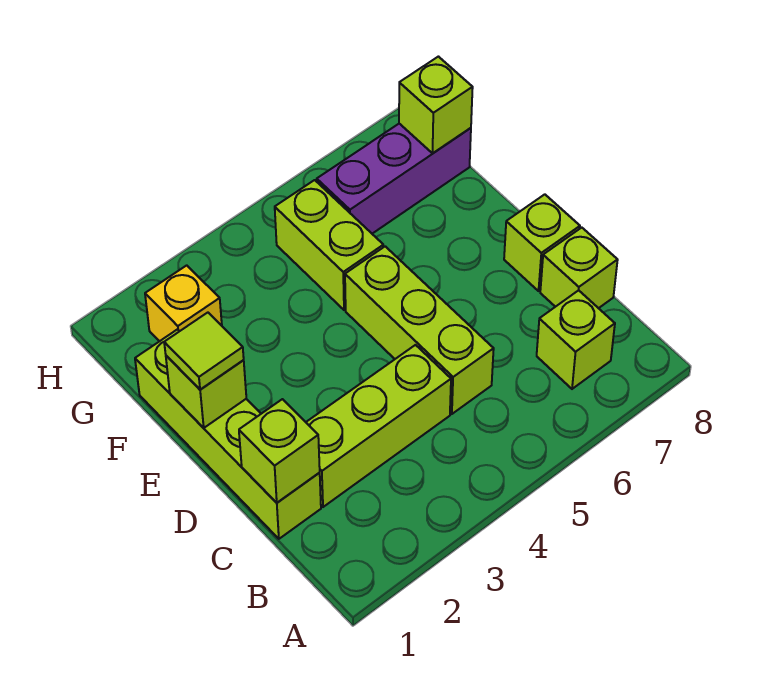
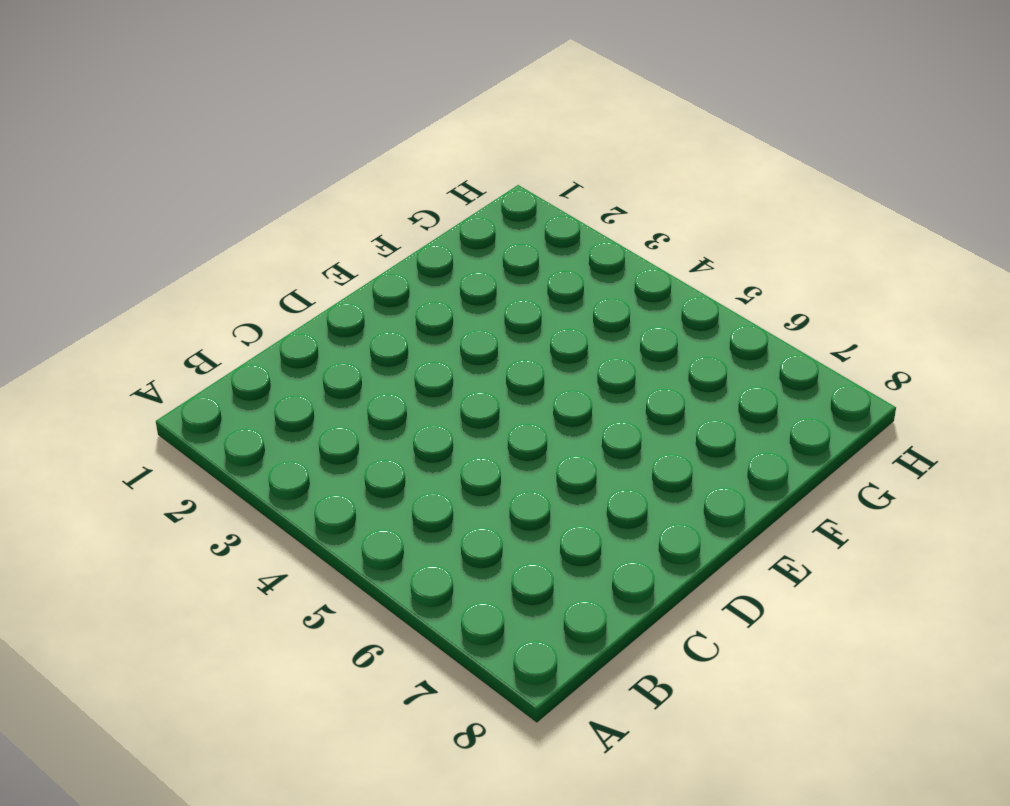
none -> lime 1x1 brick [537,290,615,389]
none -> lime 1x4 brick [135,329,321,539]
none -> lime 1x3 brick [306,345,451,507]

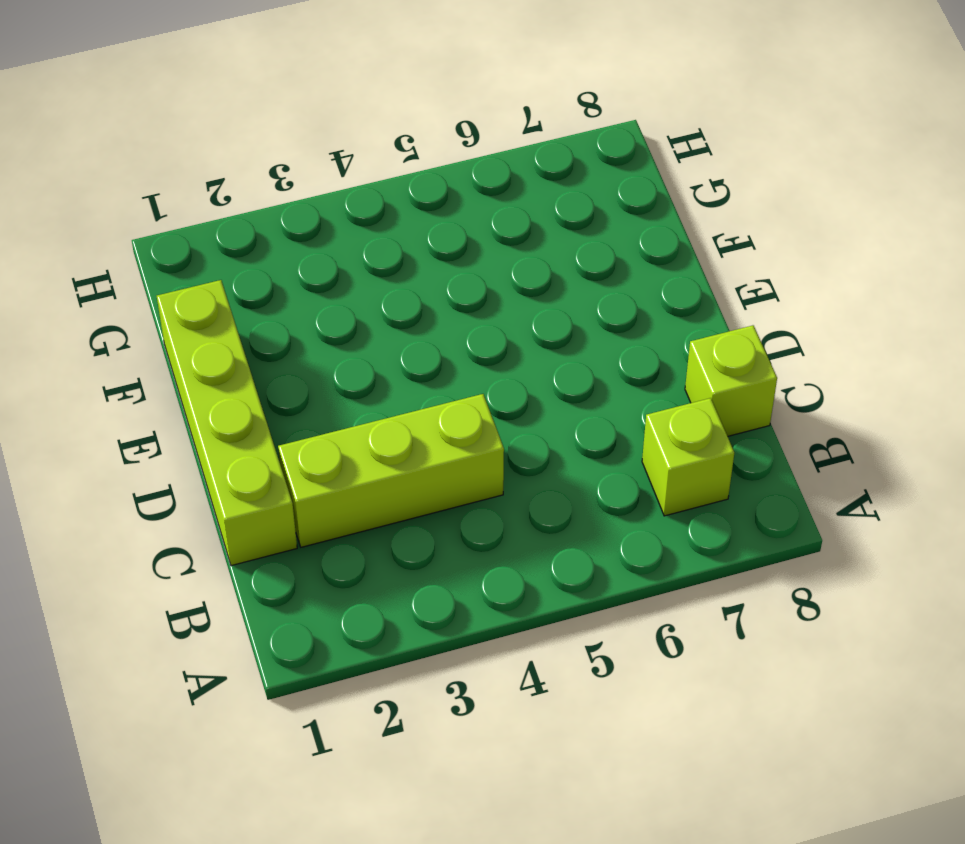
none -> lime 1x3 brick [345,246,494,414]
none -> lime 1x1 brick [504,194,580,291]
none -> lime 1x2 brick [275,180,383,310]

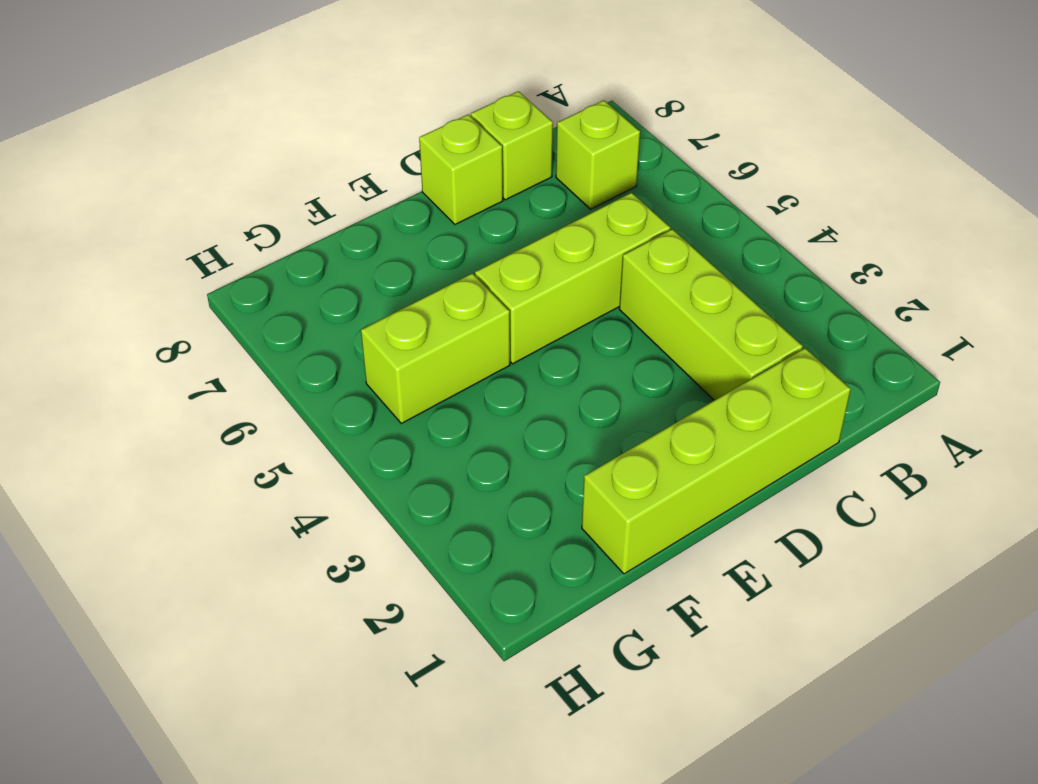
none -> yellow 1x1 brick [145,265,222,341]
none -> purple 1x3 brick [317,124,471,234]
none -> lime 1x1 brick [239,399,320,503]

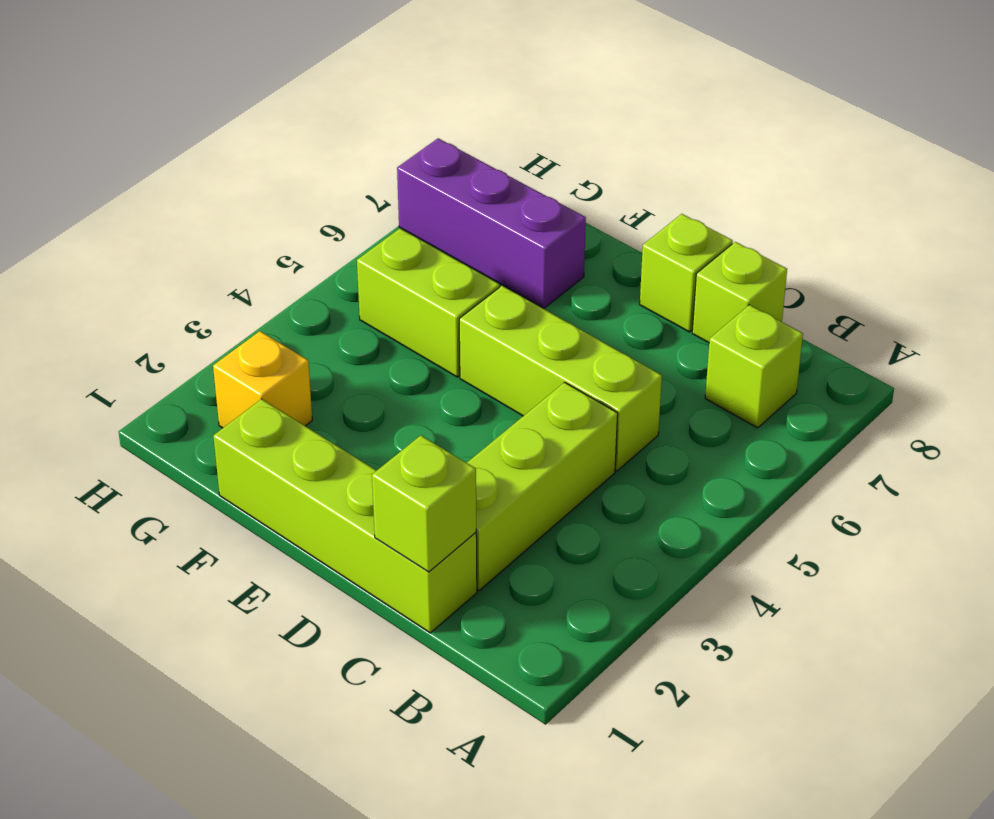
purple 1x3 brick [397,138,586,308] -> purple 1x3 brick turned to [317,124,471,234]
none -> lime 1x1 brick [166,356,246,428]
none -> lime 1x1 brick [399,57,473,153]
none -> lime 1x1 tile [164,313,244,390]

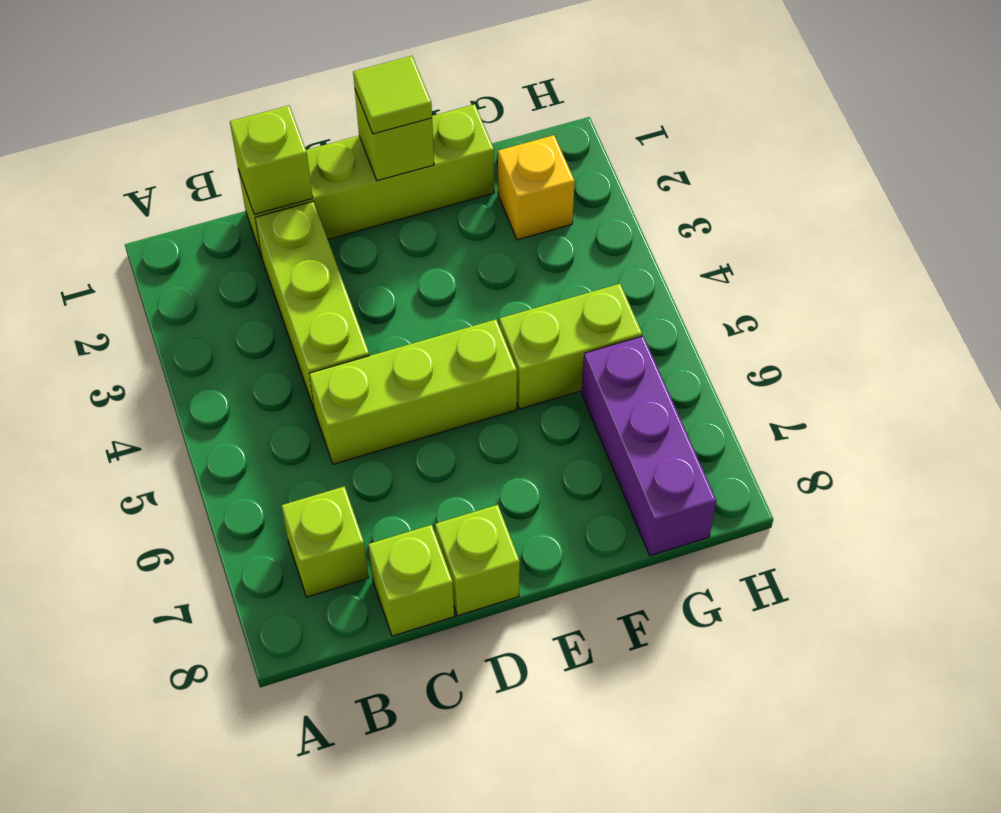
none -> lime 1x1 brick [399,57,473,153]

